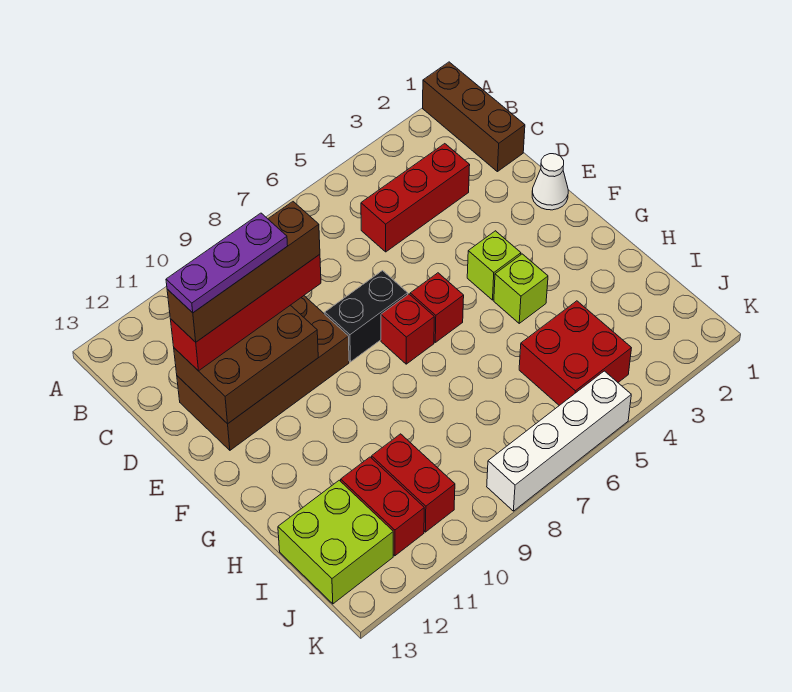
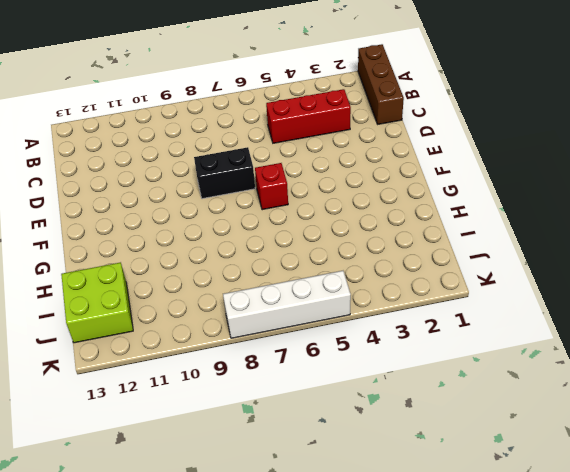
none -> brown 2x4 brick [177,296,349,450]
none -> white 1x1 cone [532,154,568,210]
none -> lime 1x1 brick [467,231,521,300]

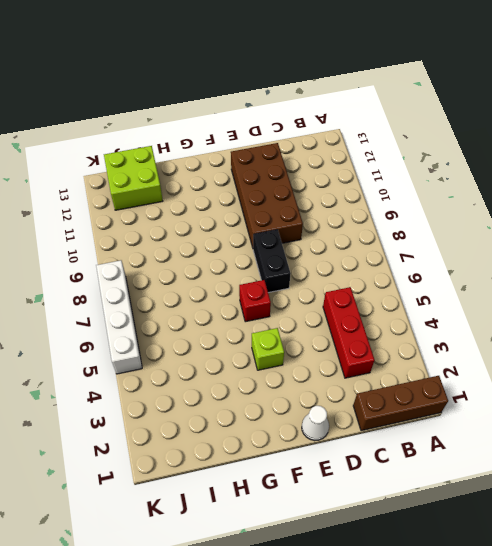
none -> red 1x1 brick [381,294,434,364]
none -> lime 1x1 brick [494,254,548,323]
none -> red 2x2 brick [519,301,631,405]

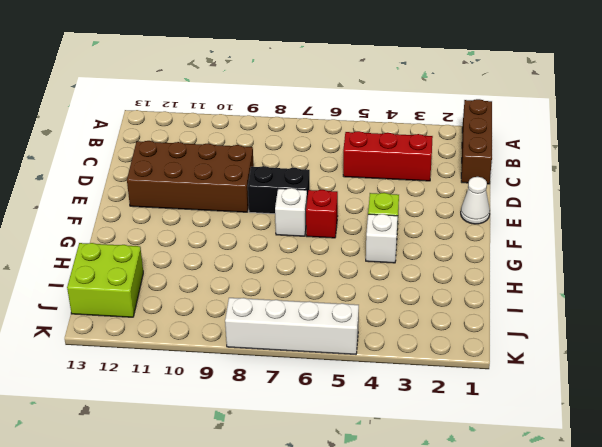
white 1x1 brick [275,188,307,236] -> red 1x1 brick [381,294,434,364]
white 1x1 brick [366,214,398,263] -> lime 1x1 brick [494,254,548,323]
none -> red 2x2 brick [519,301,631,405]
none -> red 1x2 brick [372,434,455,532]
none -> red 1x2 brick [341,457,424,556]

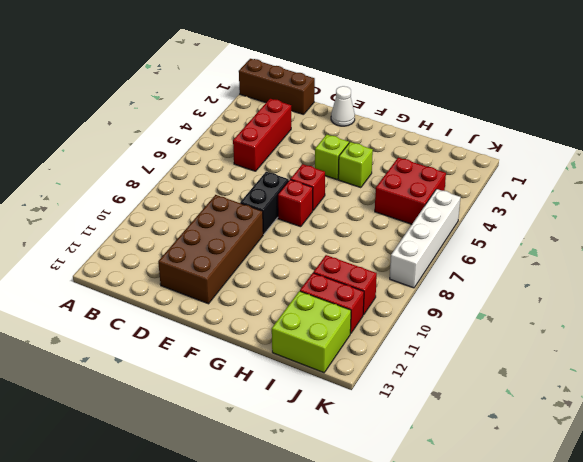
none -> brown 2x3 brick [174,305,318,424]
none -> red 1x4 brick [171,254,321,371]
none -> brown 1x4 brick [167,202,320,342]

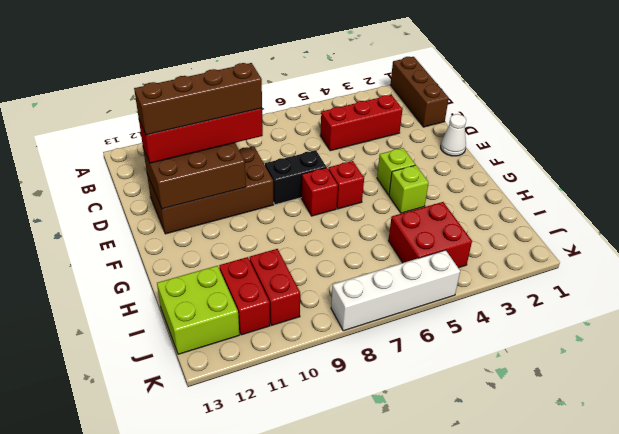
none -> purple 1x3 plate [166,213,288,313]

